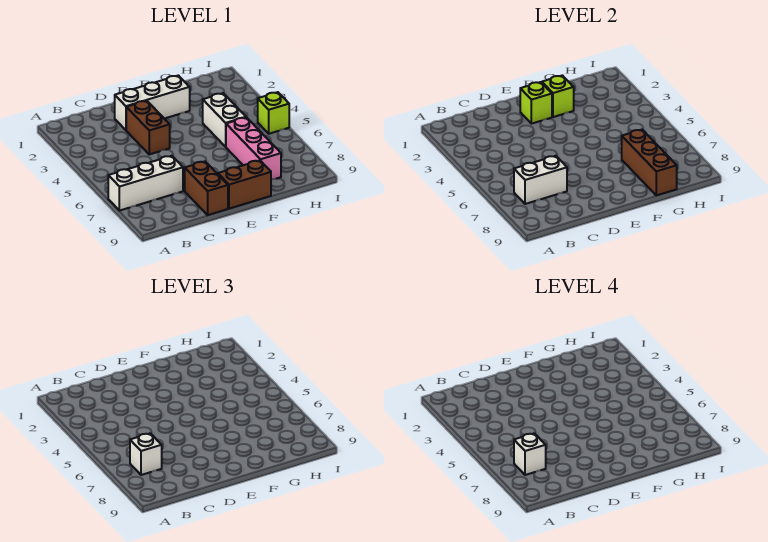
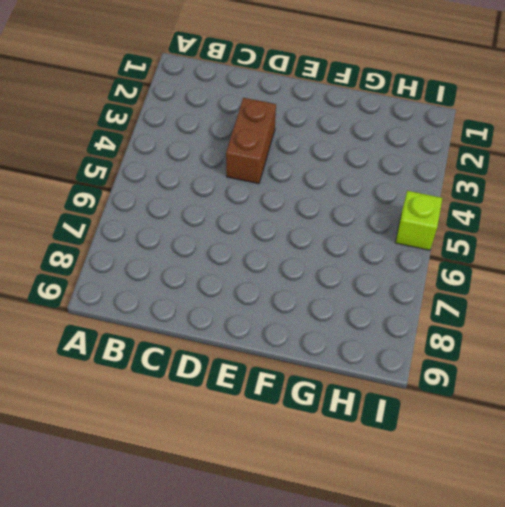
none -> white 1x3 brick [108,156,183,211]
none -> white 1x3 brick [115,75,190,130]
none -> brown 1x2 brick [185,161,228,215]

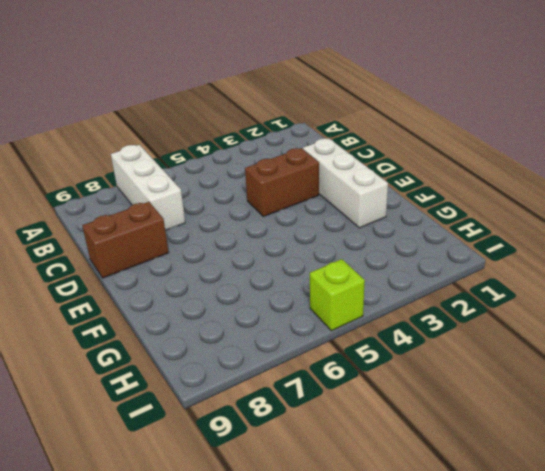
none -> brown 1x2 brick [218,160,271,209]
none -> white 1x2 brick [203,93,246,147]
none -> pink 1x3 brick [226,117,281,180]

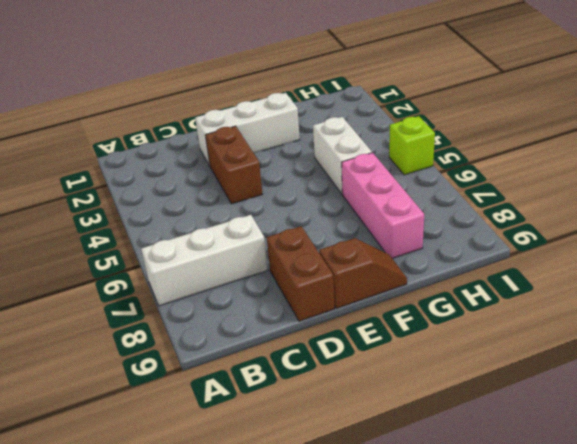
brown 1x2 slope [319,238,407,308] -> brown 1x2 brick [218,160,271,209]
none -> white 1x2 brick [514,156,567,204]
none -> lime 1x1 brick [520,82,552,124]
none -> lime 1x1 brick [542,75,574,117]

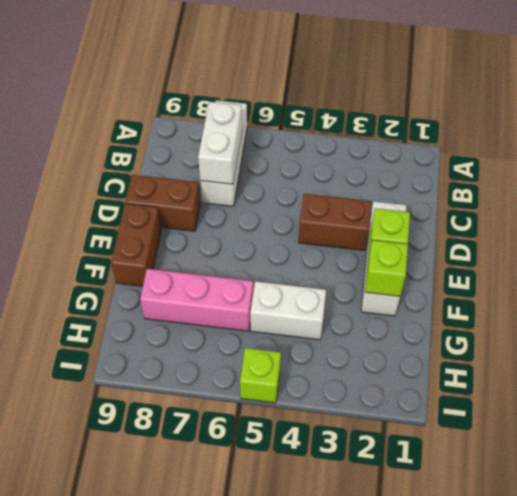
none -> brown 1x3 brick [622,130,677,195]
none -> white 1x1 brick [130,433,162,475]
none -> white 1x1 brick [514,433,546,475]

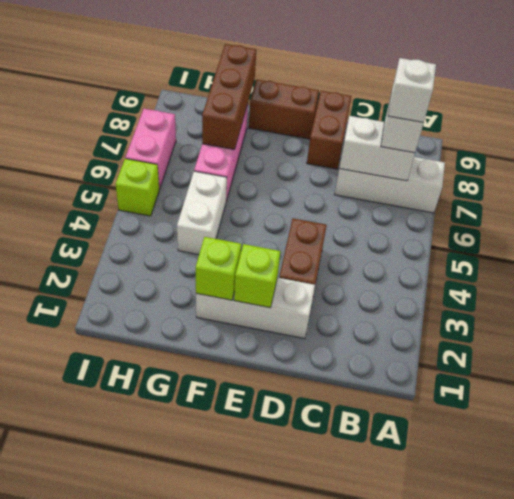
pink 1x2 brick [125,109,176,190] -> none

